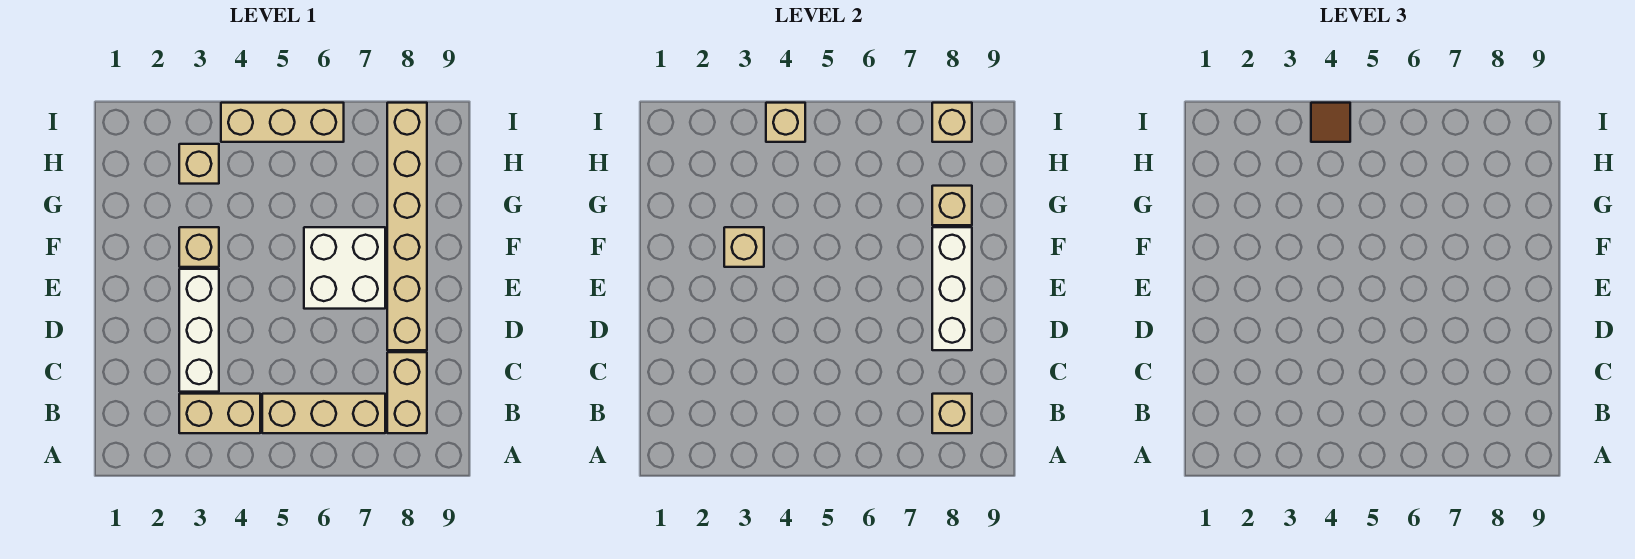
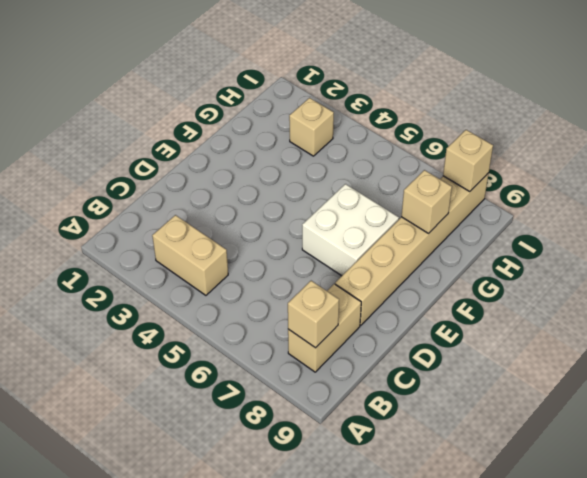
none -> tan 1x3 brick [262,394,385,433]
none -> white 1x3 brick [179,269,219,392]
none -> tan 1x1 brick [179,227,219,267]

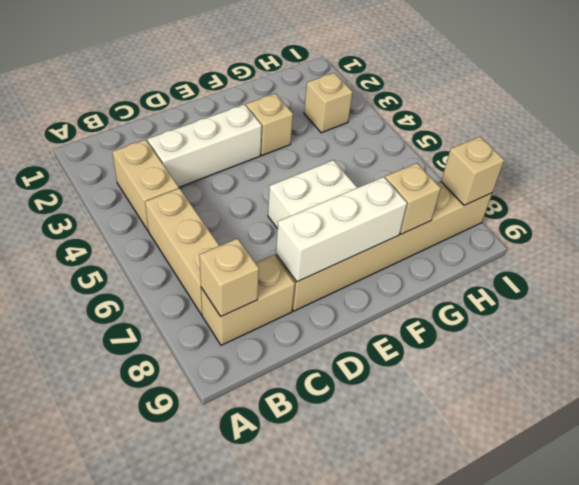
none -> tan 1x3 brick [221,103,344,142]
none -> tan 1x1 brick [724,227,764,267]
none -> tan 1x1 brick [766,103,805,142]

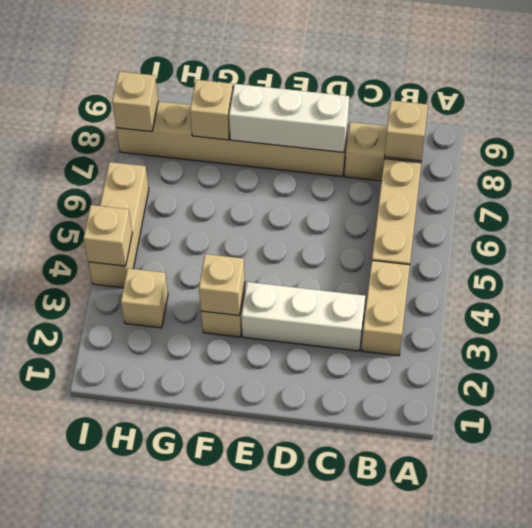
none -> white 2x2 brick [304,227,385,309]
none -> brown 1x1 tile [1311,103,1350,142]

